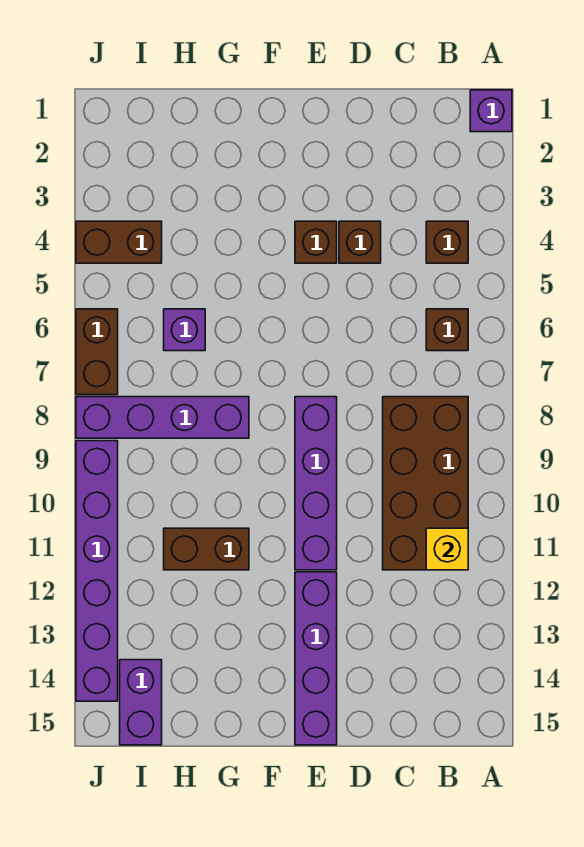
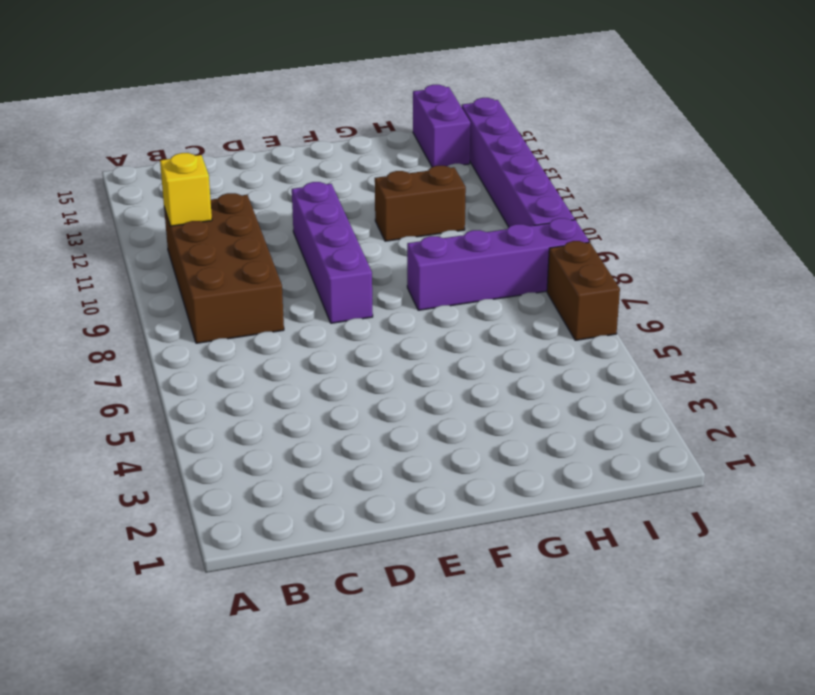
none -> purple 1x1 brick [470,90,512,132]
none -> brown 1x1 brick [426,221,468,263]
none -> brown 1x1 brick [426,309,468,351]

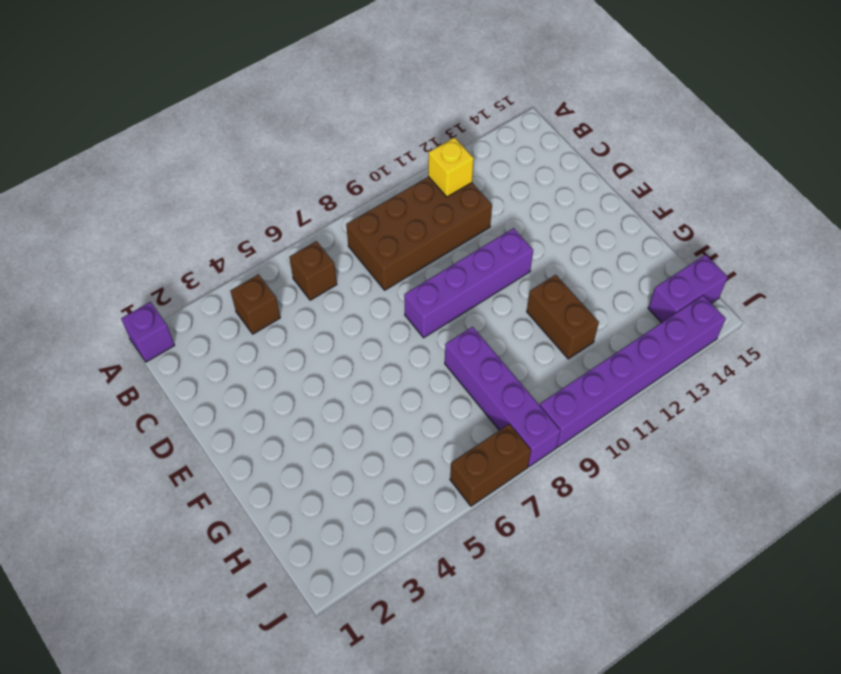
none -> brown 1x1 brick [339,221,381,263]
none -> brown 1x1 brick [295,221,337,263]
none -> purple 1x4 brick [295,572,337,745]

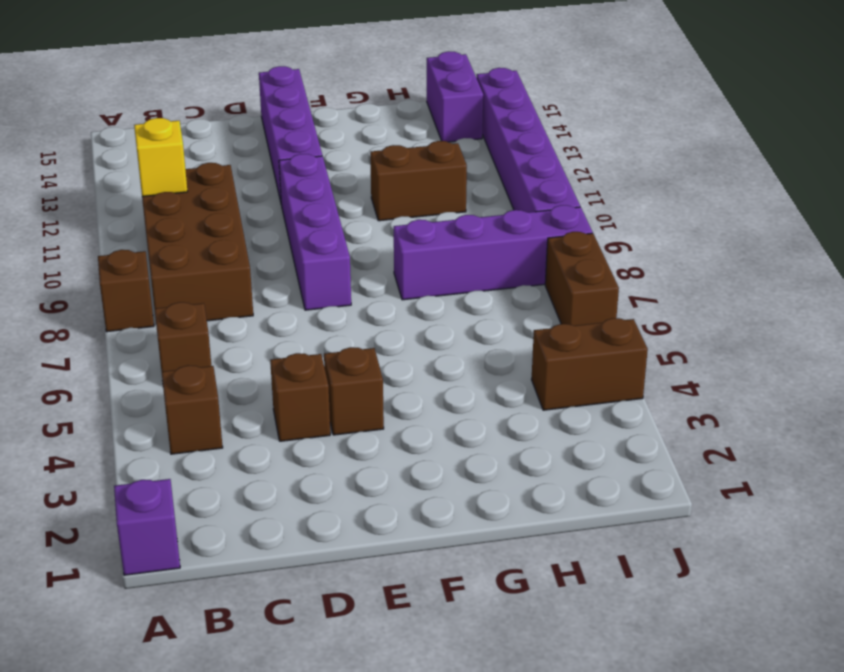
brown 1x1 brick [98,250,154,332] -> none
none -> purple 1x1 brick [164,309,205,351]

